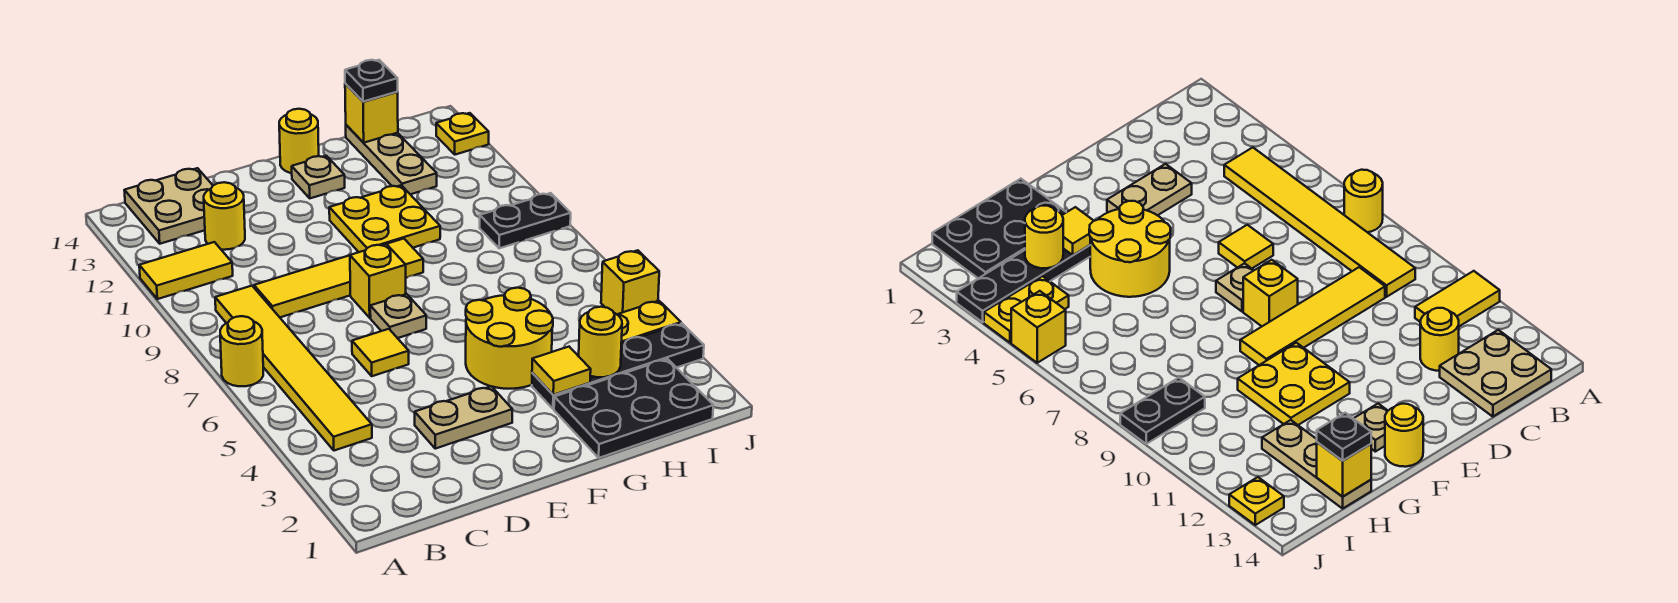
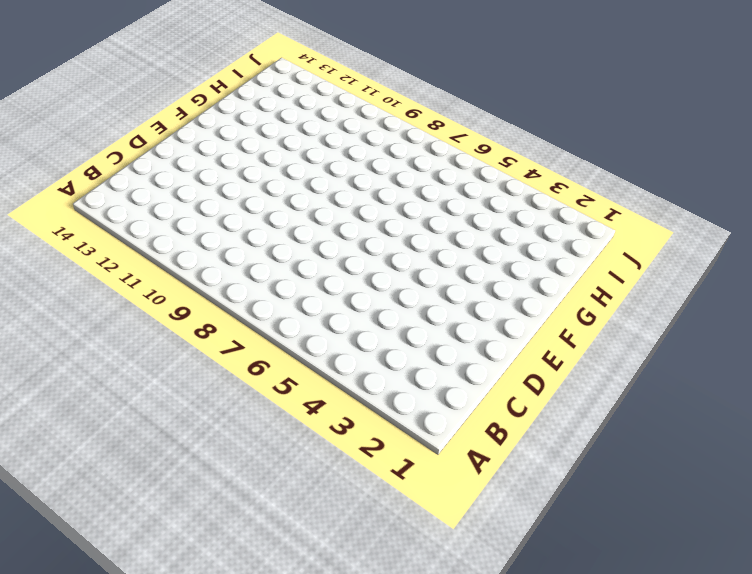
none -> yellow 1x1 round brick [220,316,263,386]
none -> yellow 1x2 tile [139,242,233,299]
none -> yellow 1x6 tile [215,286,372,451]

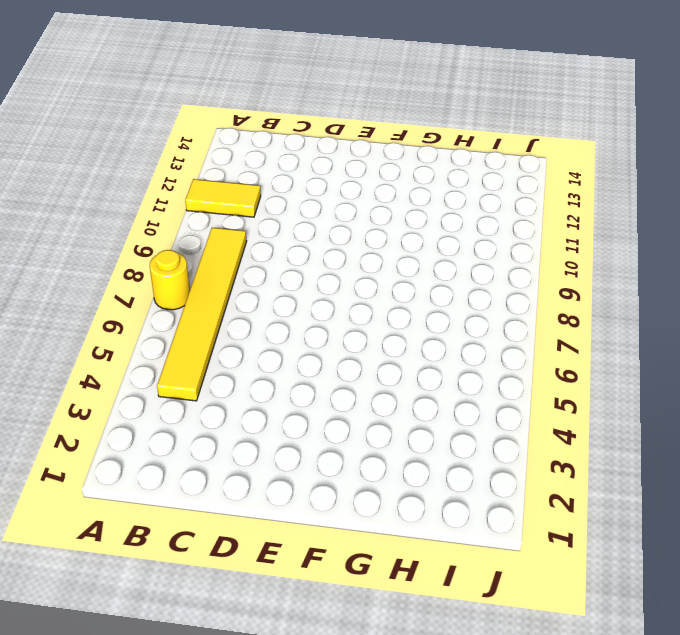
none -> tan 2x2 plate [124,168,213,244]
none -> yellow 1x4 tile [254,239,423,317]
none -> yellow 1x1 round brick [204,182,245,250]

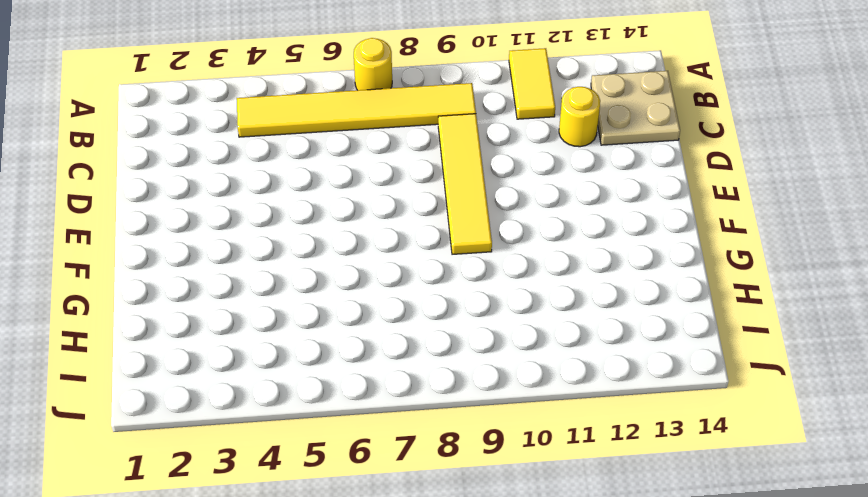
none -> tan 1x2 plate [415,386,512,449]
none -> yellow 1x1 tile [352,329,409,376]
none -> tan 1x1 plate [370,294,426,338]

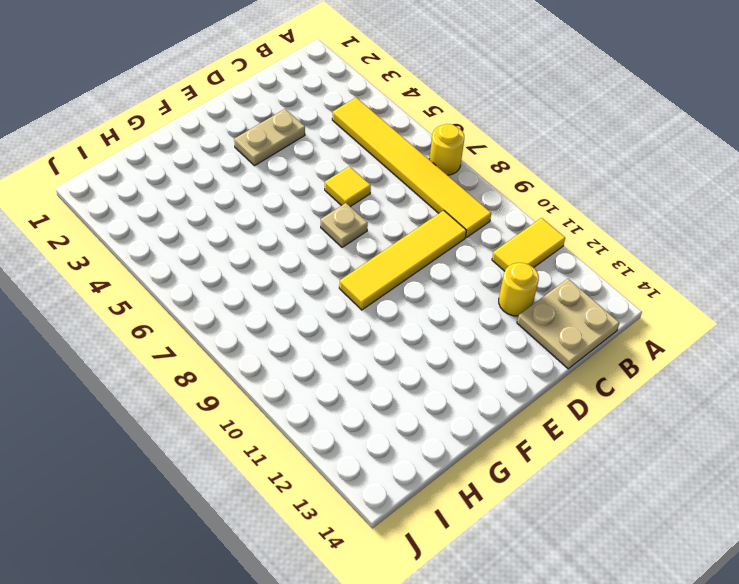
none -> yellow 1x1 brick [350,244,406,318]
none -> yellow 2x2 round brick [466,288,553,389]
none -> yellow 2x2 plate [329,185,440,252]

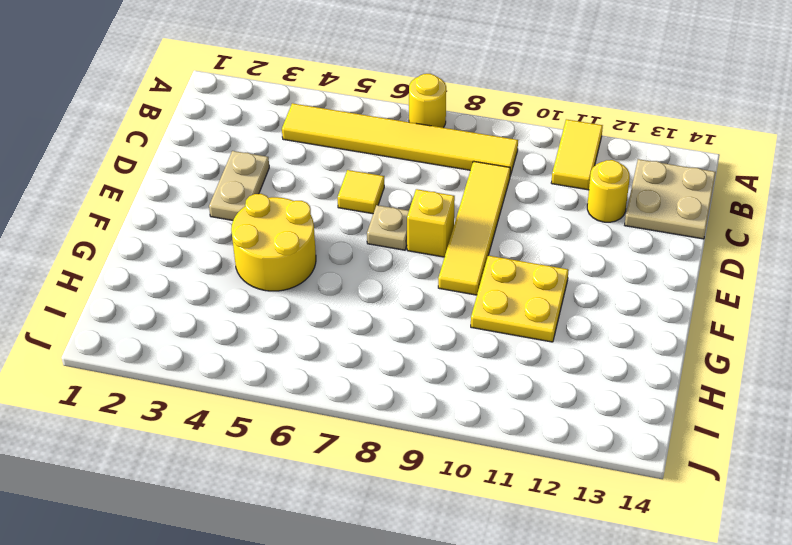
none -> tan 1x1 plate [292,156,345,198]
none -> yellow 1x1 round brick [279,109,319,173]
none -> black 2x3 plate [554,359,713,458]

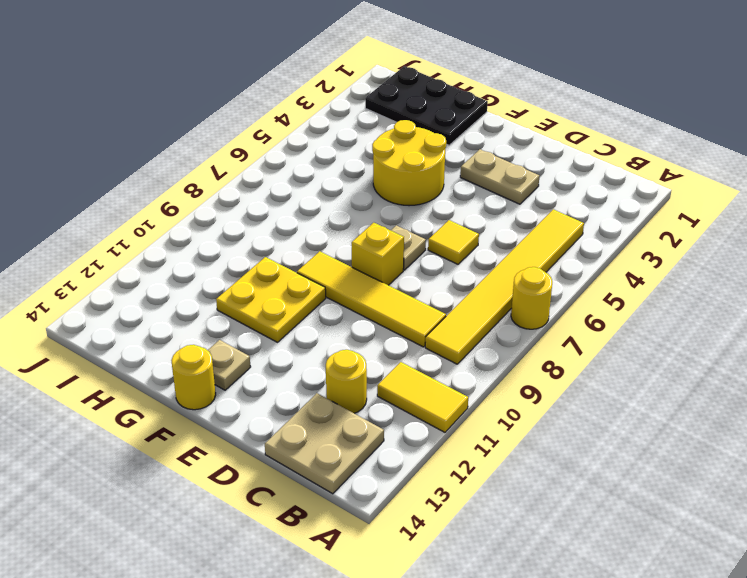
none -> black 1x4 plate [532,323,704,409]
none -> tan 1x3 plate [346,125,437,194]
none -> yellow 1x2 plate [617,301,681,343]

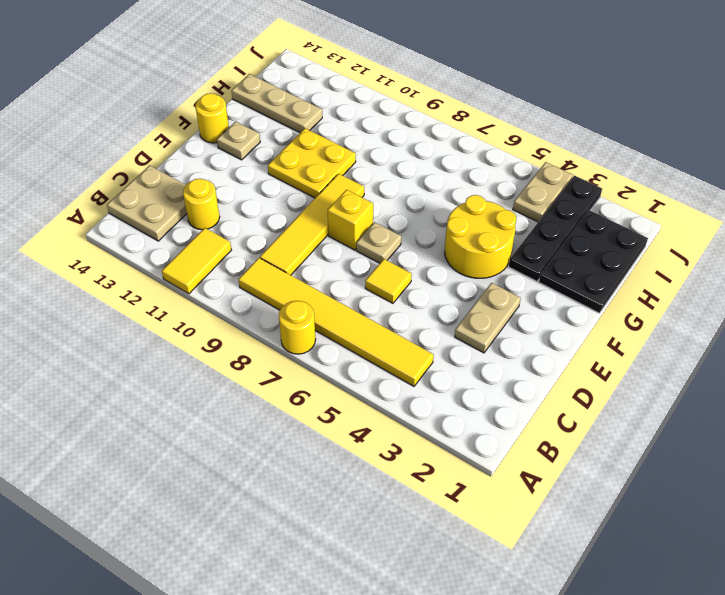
tan 1x2 plate [513,162,573,222] -> yellow 1x2 plate [617,301,681,343]
none -> black 1x2 plate [480,193,571,248]
none -> yellow 1x1 brick [601,250,659,314]
none -> yellow 1x1 plate [436,113,489,155]

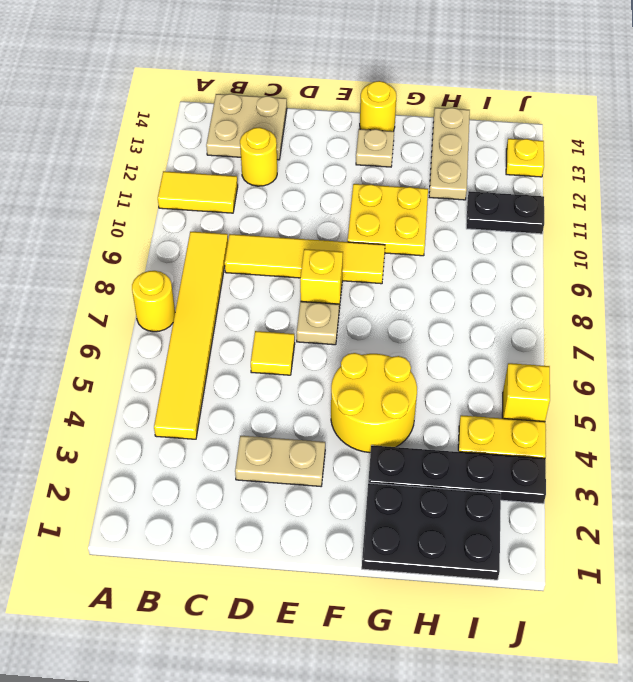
black 1x2 plate [466,191,544,234] -> black 1x2 plate moved to [480,193,571,248]
none -> yellow 1x1 tile [532,347,591,395]
none -> yellow 1x1 round brick [579,307,622,377]
none -> yellow 1x1 brick [345,83,398,143]

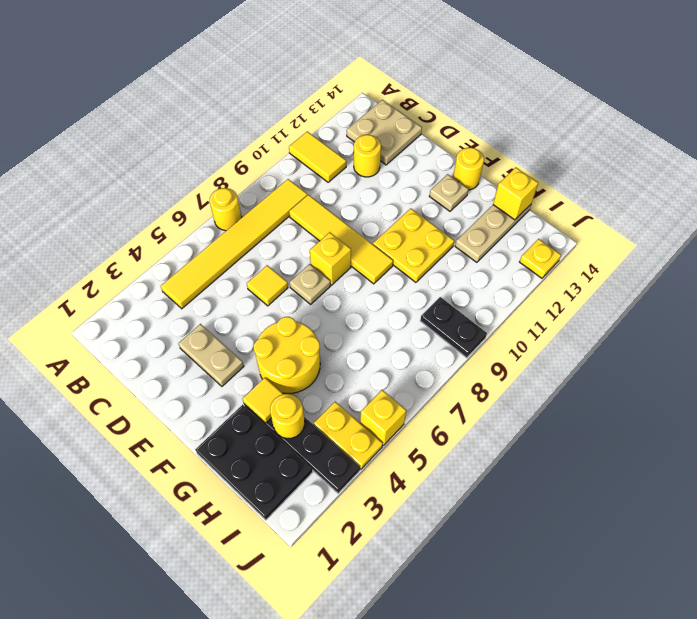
none -> black 1x1 plate [345,60,398,102]

